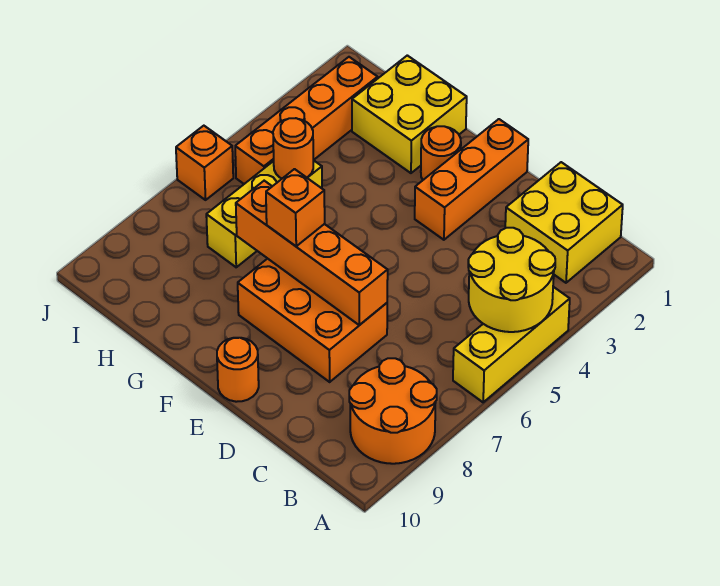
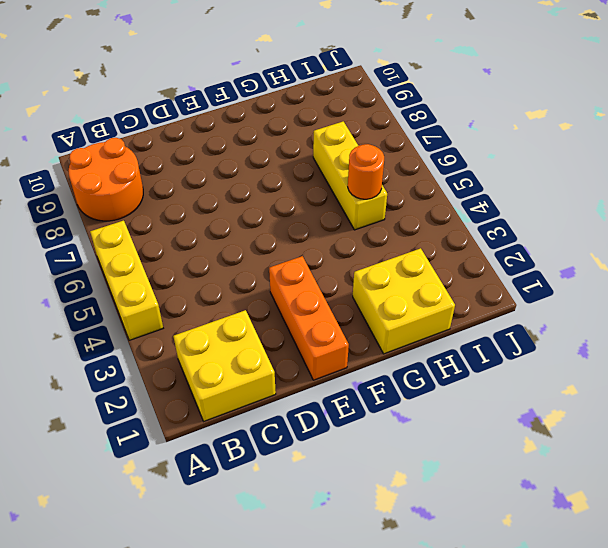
none -> orange 2x3 brick [238,259,387,382]
none -> orange 1x1 round brick [217,338,259,402]
none -> orange 1x1 round brick [421,126,461,180]

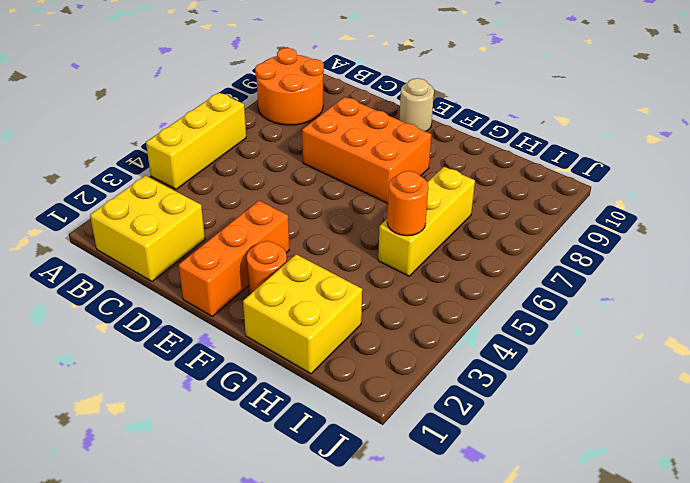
tan 1x1 round brick [399,78,434,132] -> orange 1x1 round brick [217,338,259,402]
none -> orange 1x4 brick [235,57,378,184]
none -> orange 1x1 brick [176,126,233,200]
none -> yellow 2x2 round brick [468,228,555,332]

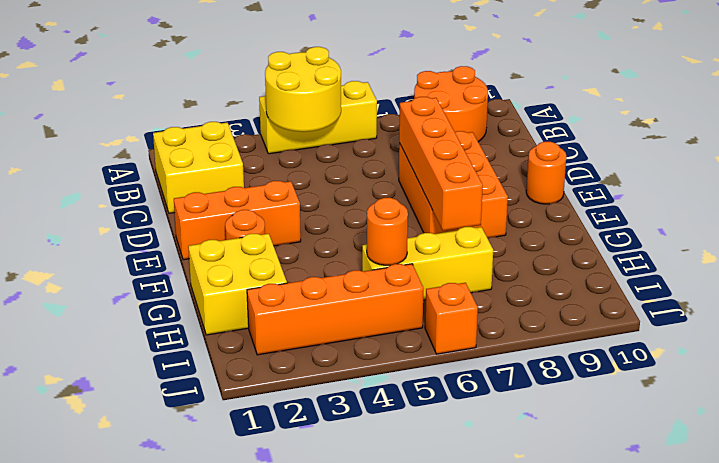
none -> orange 1x1 brick [266,169,325,246]

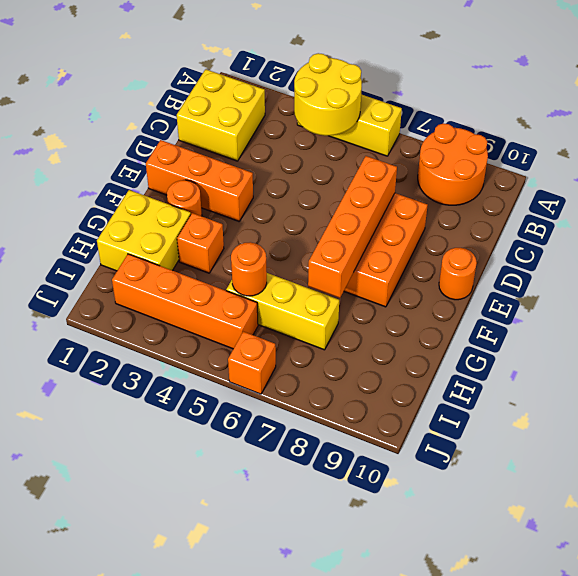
orange 1x1 brick [177,213,224,273] -> orange 1x1 brick moved to [266,169,325,246]

